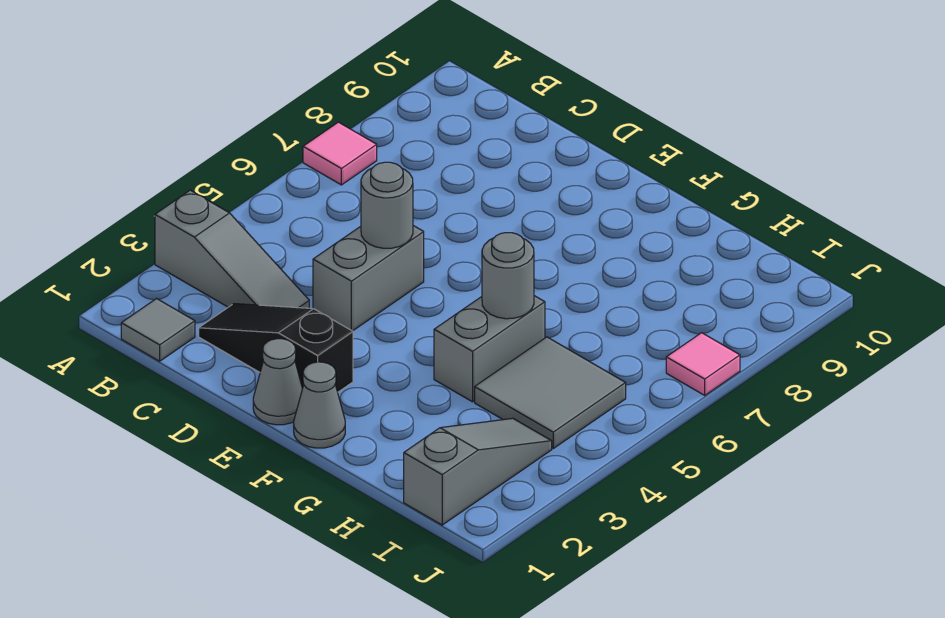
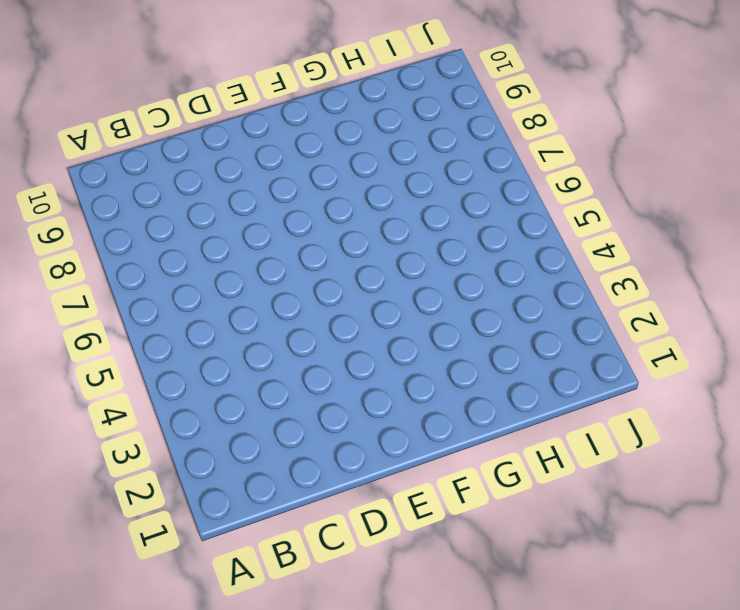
none -> grey 1x3 slope [155,190,309,308]
none -> pink 1x1 tile [303,122,377,185]
none -> grey 1x1 tile [121,299,195,361]

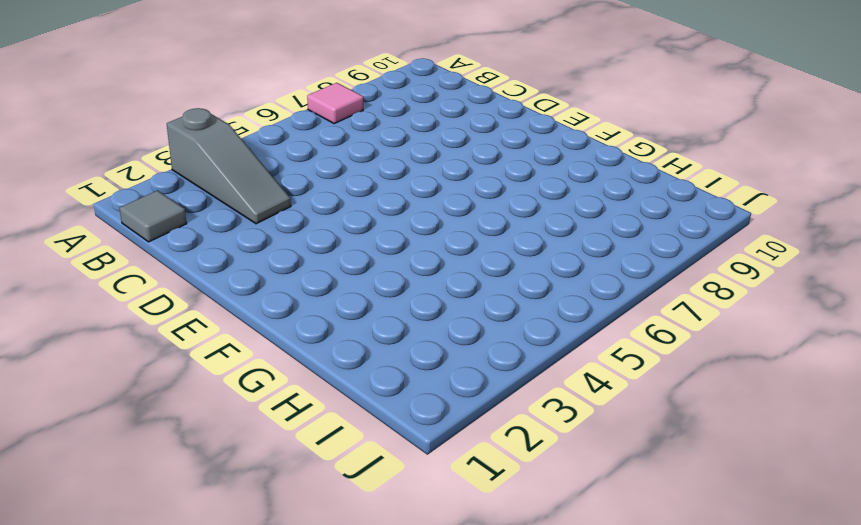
none -> black 1x3 slope [199,304,353,392]
none -> grey 1x2 brick [313,226,424,331]
none -> grey 1x1 cone [253,339,303,425]

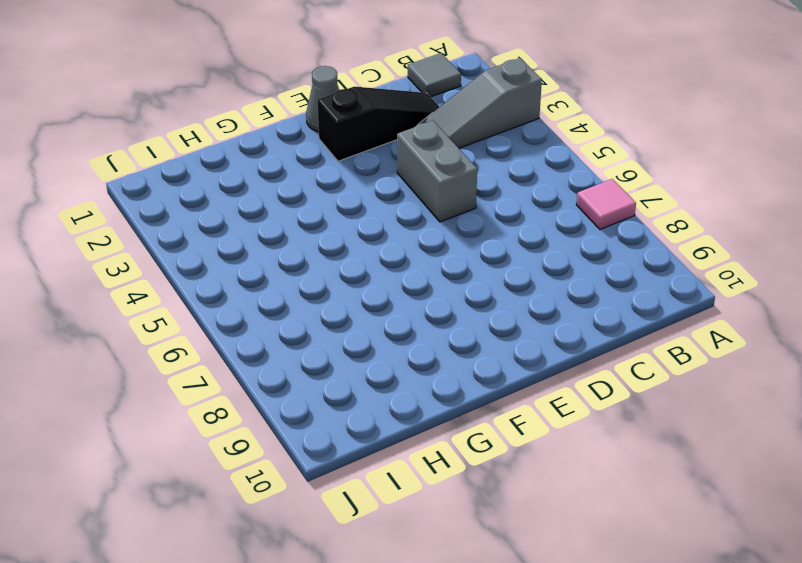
none -> grey 1x1 cone [294,362,345,448]
none -> grey 1x2 brick [434,296,545,402]
none -> grey 2x2 tile [475,337,626,448]

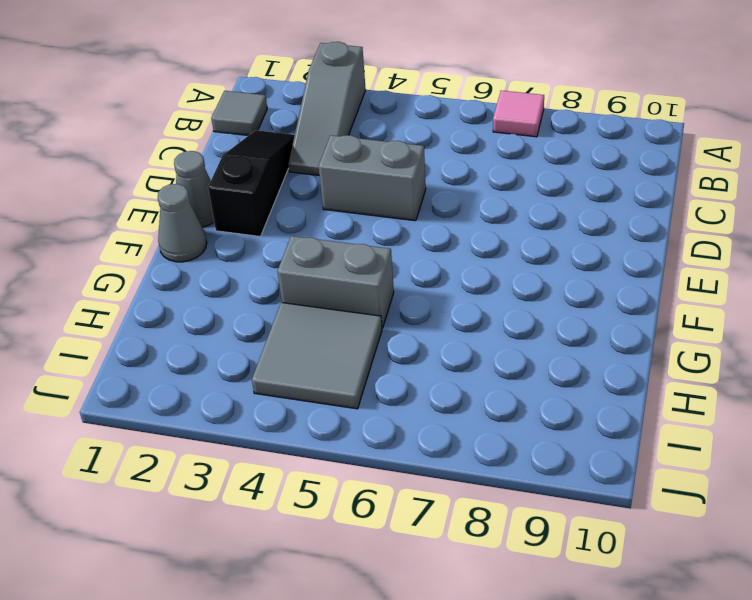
none -> grey 1x3 slope [404,418,552,525]
none -> pink 1x1 tile [666,333,740,395]
none -> grey 1x1 round brick [361,162,413,248]

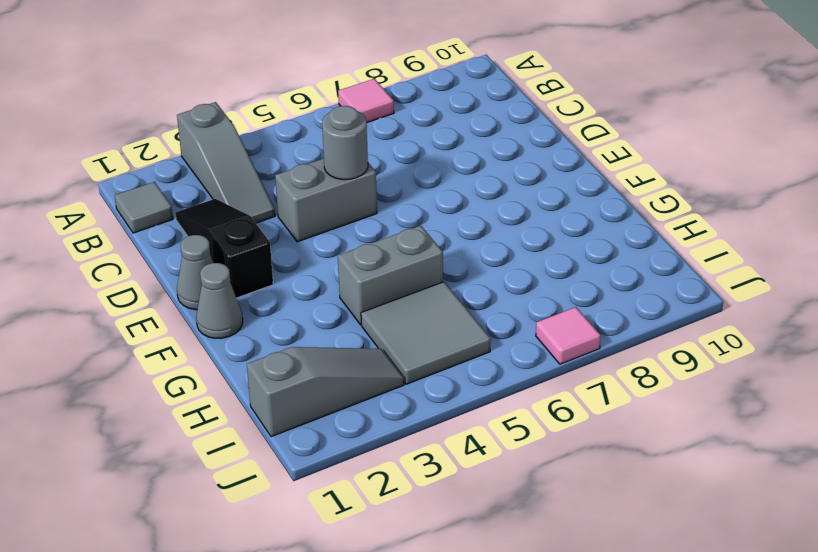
none -> grey 1x1 round brick [482,233,534,319]

